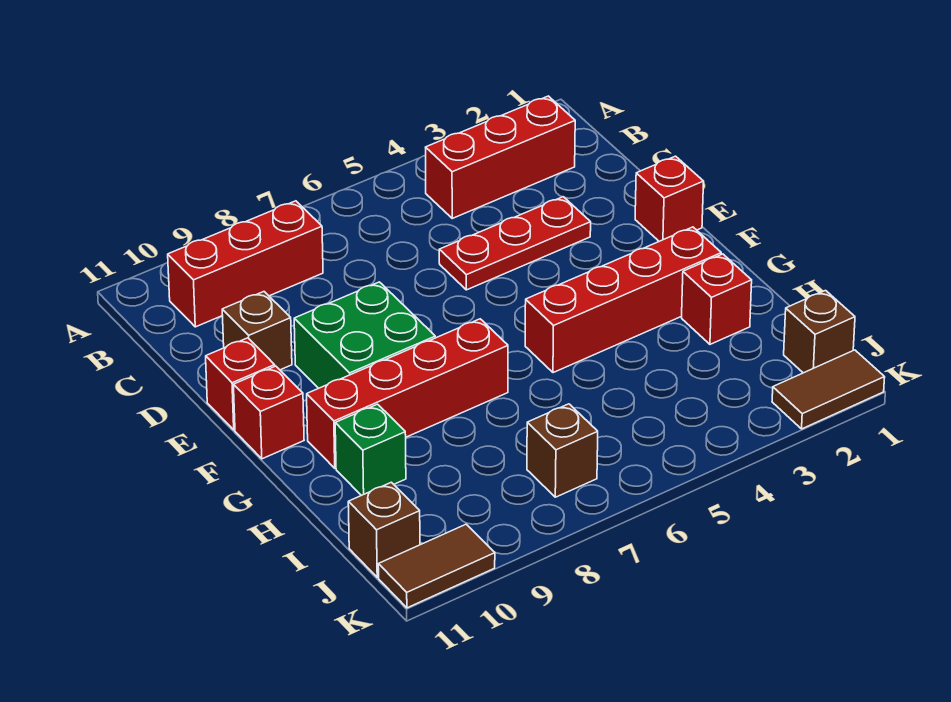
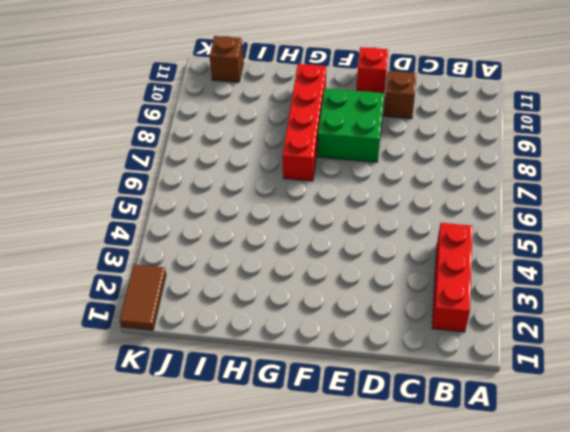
none -> red 1x3 brick [168,201,323,327]
none -> red 1x3 plate [439,197,591,290]
none -> red 1x1 brick [635,156,704,241]

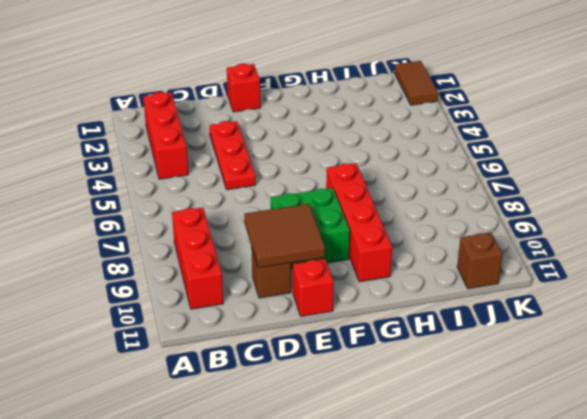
brown 2x2 tile [244,204,325,268] -> none
none -> red 1x1 brick [234,366,304,459]
none -> red 1x4 brick [525,227,721,373]
none -> red 1x1 brick [682,254,752,344]

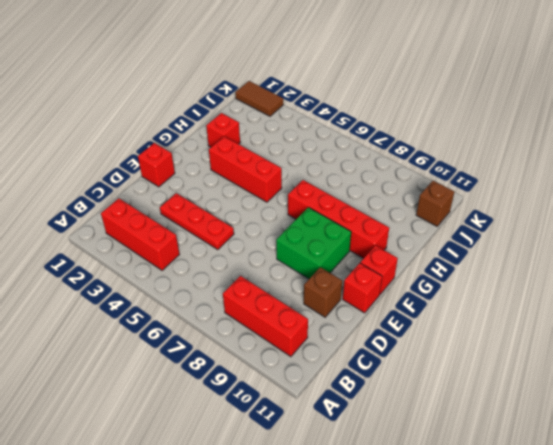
red 1x3 brick [209,136,282,202] -> red 1x4 brick [525,227,721,373]
none -> green 1x1 brick [335,404,406,496]
none -> brown 1x1 brick [784,291,855,373]
none -> brown 1x1 brick [527,404,598,497]

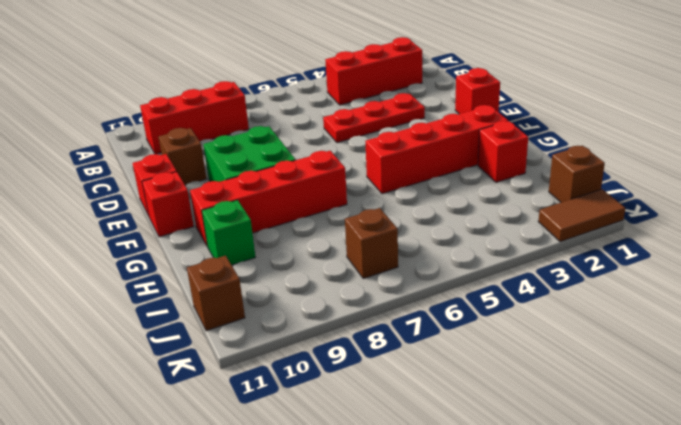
none -> brown 1x2 tile [378,524,495,608]

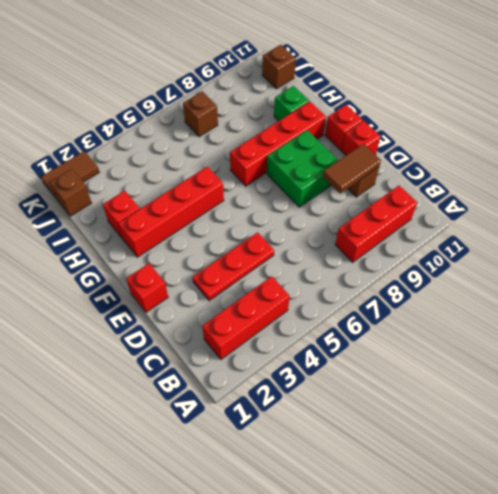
brown 1x2 tile [323,144,381,193] -> brown 1x2 tile moved to [378,524,495,608]

